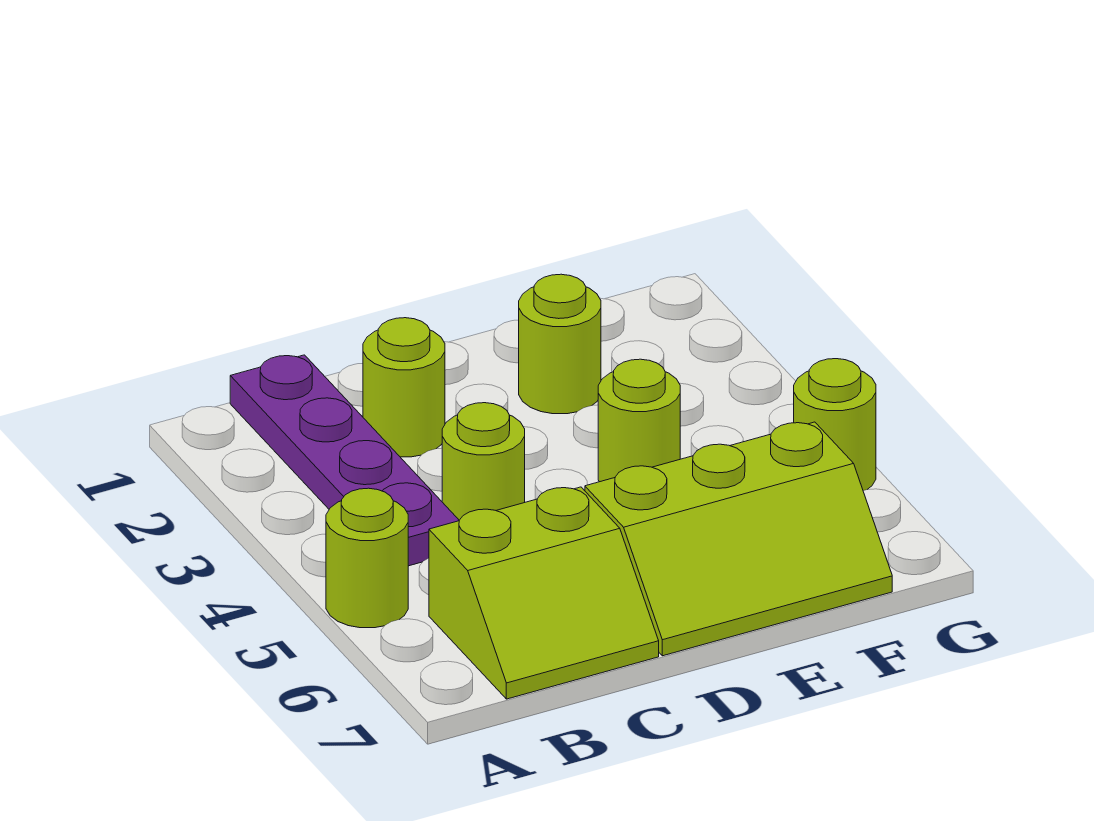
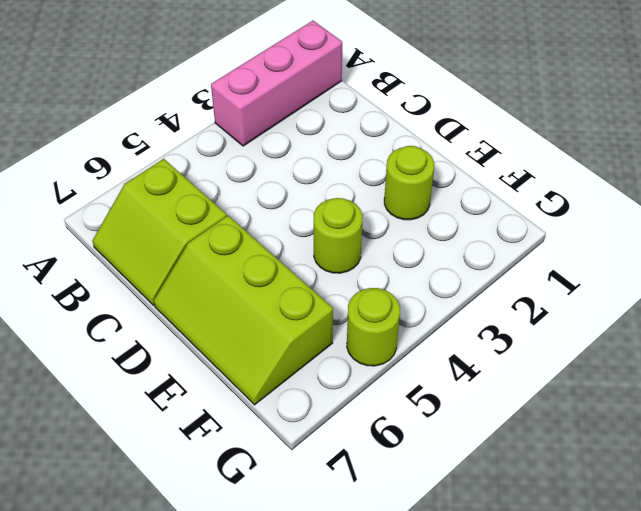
pink 1x3 brick [211,21,342,146] -> none
none -> lime 1x1 round brick [326,488,408,628]
none -> purple 1x4 plate [230,355,459,566]

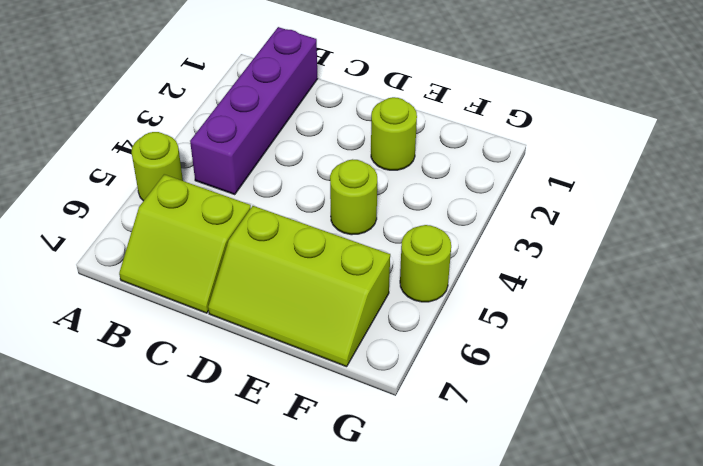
purple 1x4 brick [190,27,318,195] -> purple 1x4 plate [230,355,459,566]
none -> lime 1x1 round brick [363,318,445,457]
none -> lime 1x1 round brick [442,403,525,520]

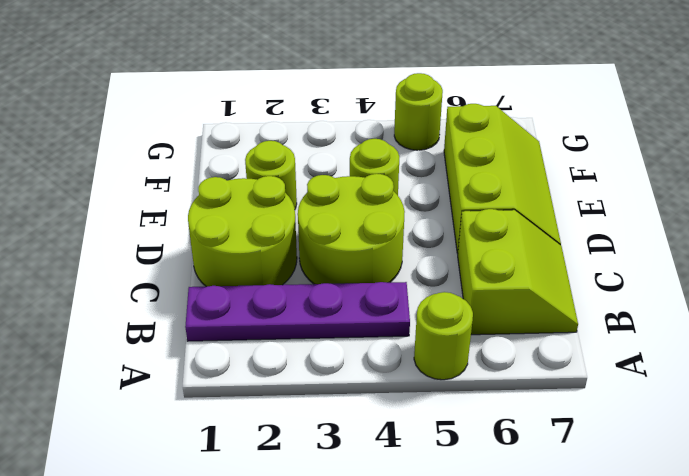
lime 2x2 round brick [188,176,297,287] -> lime 1x1 round brick [363,318,445,457]
lime 2x2 round brick [298,174,405,284] -> lime 1x1 round brick [442,403,525,520]

